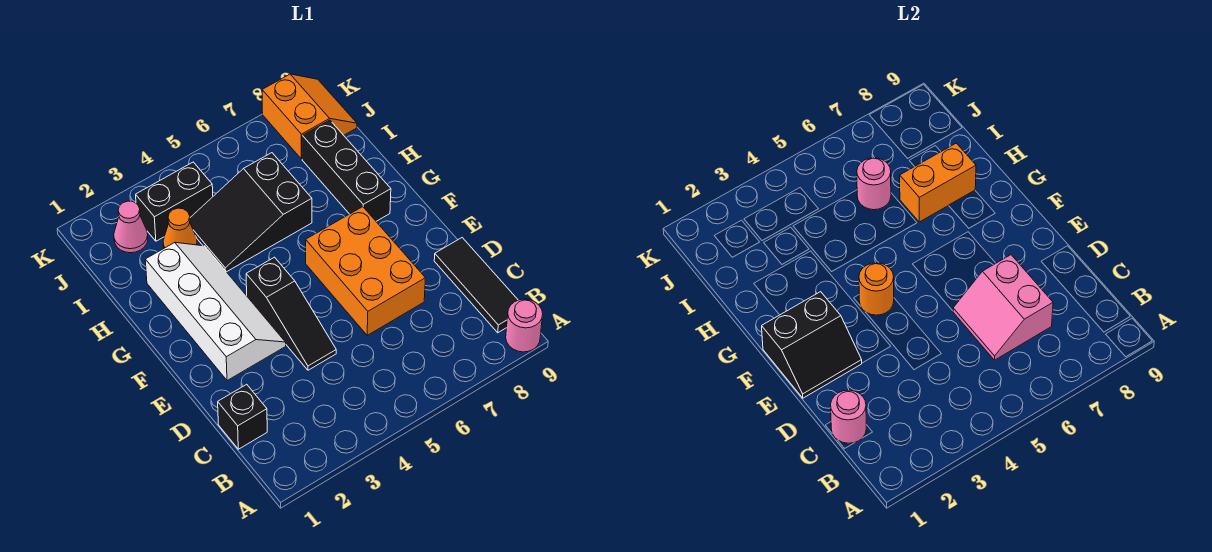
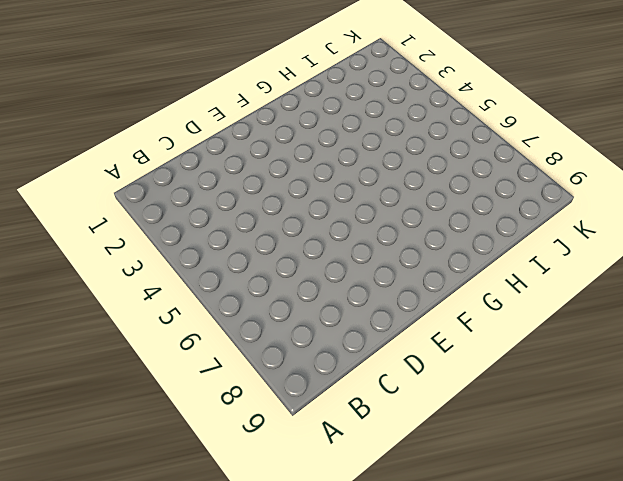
none -> pink 1x1 round brick [506,299,543,352]
none -> black 1x3 tile [434,238,518,333]
none -> black 1x1 brick [218,384,267,449]

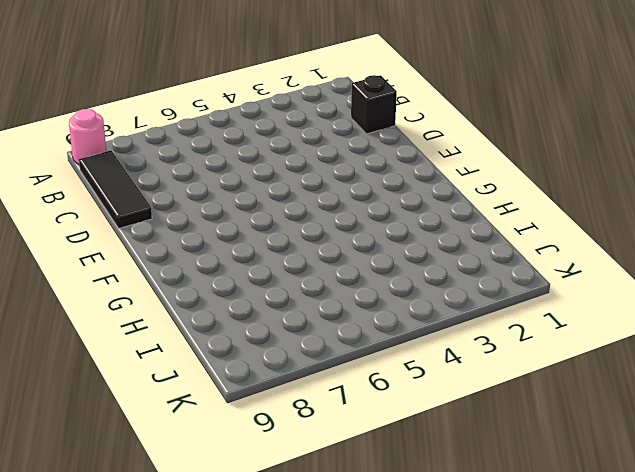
none -> black 1x3 slope [246,257,336,370]
none -> orange 2x3 brick [306,207,425,335]
none -> white 2x4 slope [145,242,286,381]

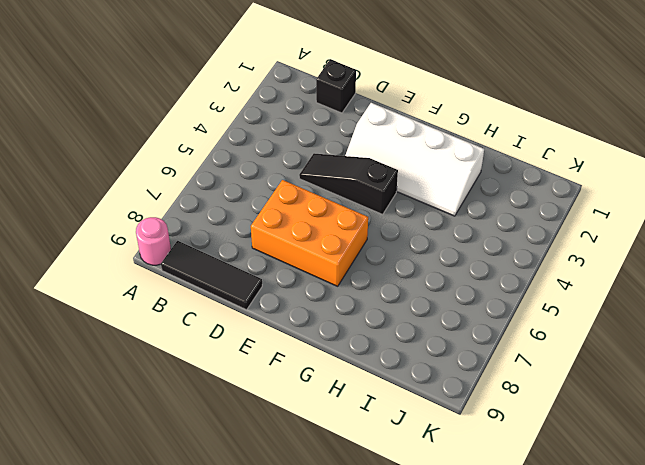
none -> black 1x3 brick [302,120,391,221]
none -> black 2x3 slope [190,153,312,272]
none -> orange 1x1 cone [163,208,197,248]

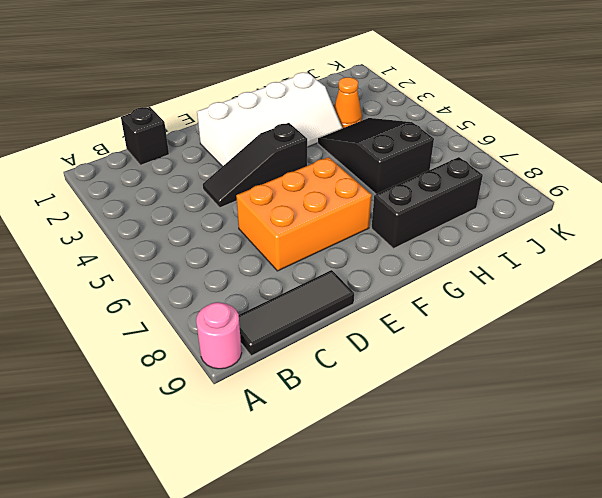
none -> pink 1x1 cone [114,201,148,253]
none -> black 1x2 brick [136,162,213,241]
none -> orange 2x2 slope [262,74,357,159]

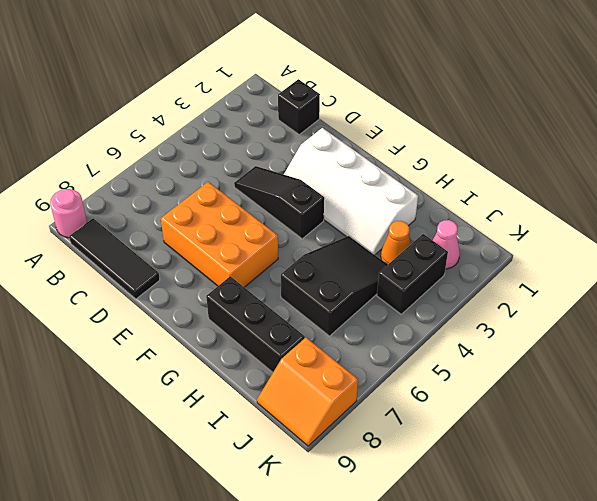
none -> pink 1x1 round brick [831,390,866,443]
none -> pink 2x2 slope [953,255,1053,360]
none -> black 2x2 slope [762,292,862,398]

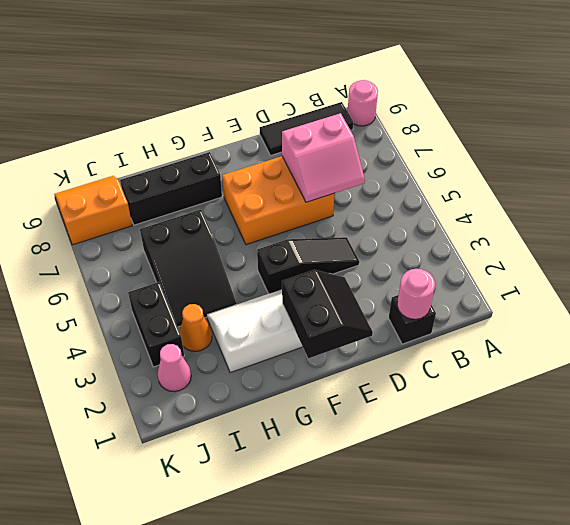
none -> orange 1x1 round brick [859,263,894,315]
none -> orange 1x2 brick [900,143,976,222]
none -> pink 1x1 round brick [857,158,891,210]

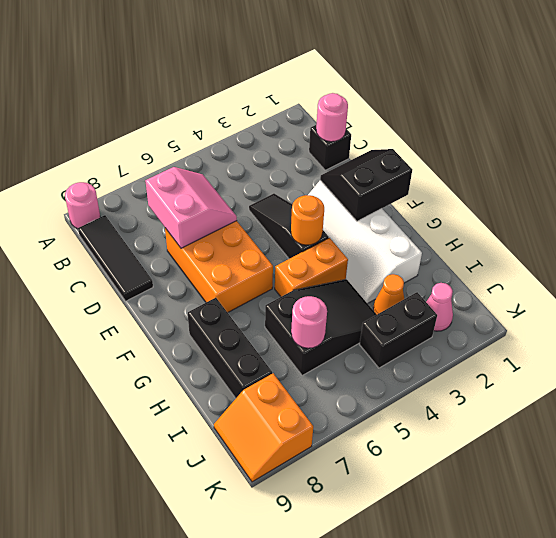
orange 1x2 brick [275,238,348,297] -> orange 1x2 brick moved to [900,143,976,222]

